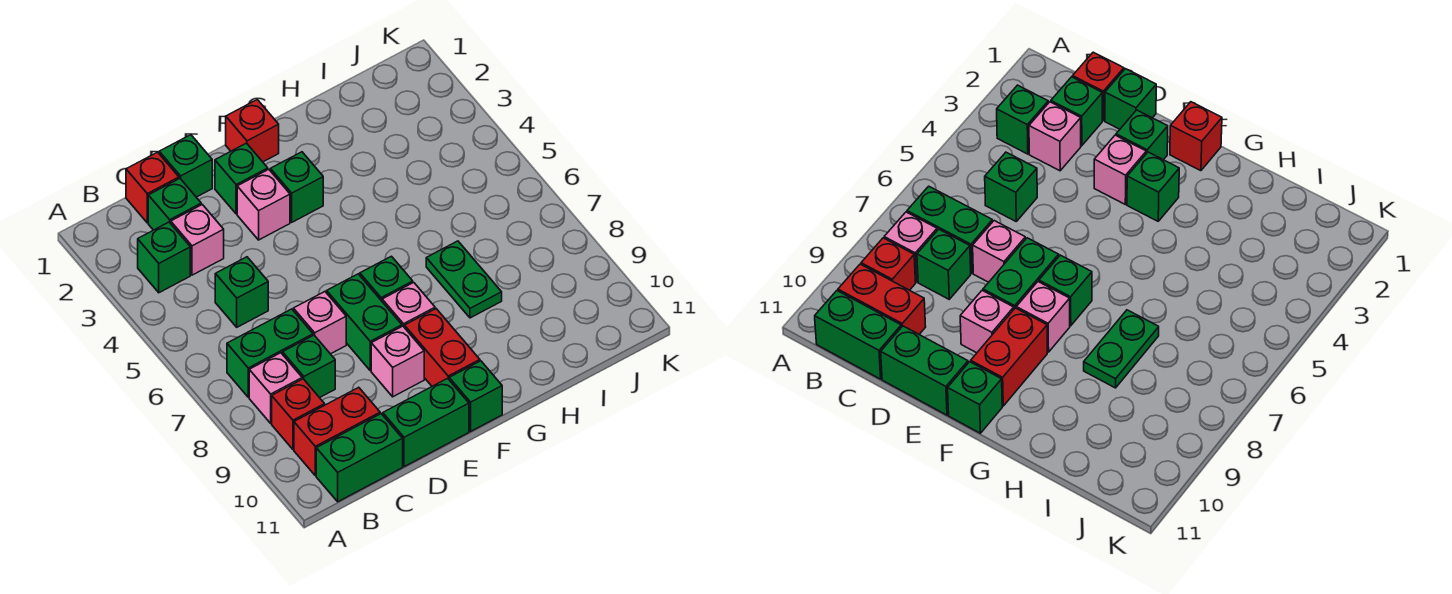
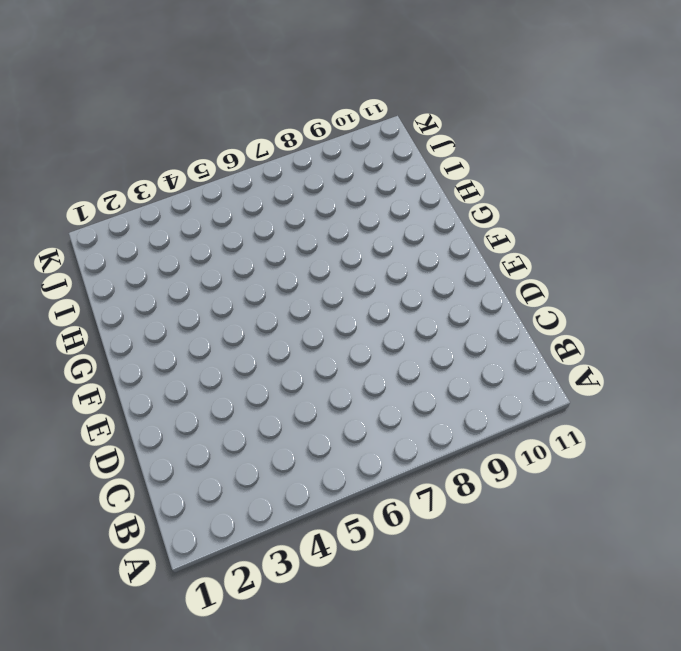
none -> green 1x1 brick [138,222,190,293]
none -> green 1x2 brick [227,309,313,397]
none -> pink 1x1 brick [249,353,302,423]

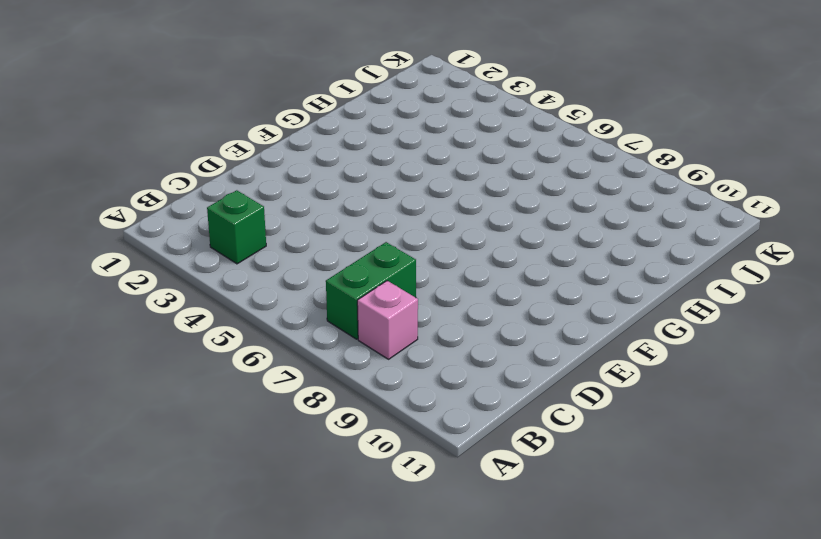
none -> red 1x1 brick [272,379,325,449]
none -> red 1x2 brick [294,387,380,476]
none -> green 1x2 brick [316,414,403,502]

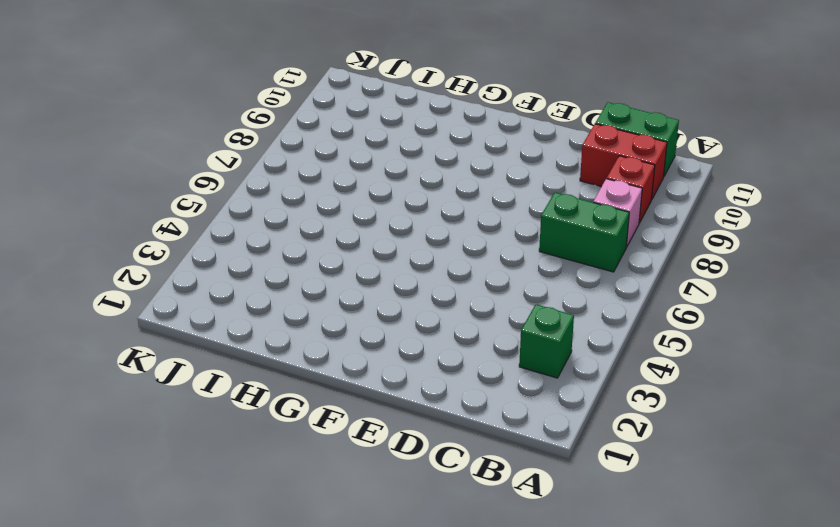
none -> red 1x1 brick [126,152,179,223]
none -> green 1x1 brick [148,179,201,230]
none -> pink 1x1 brick [171,205,224,275]

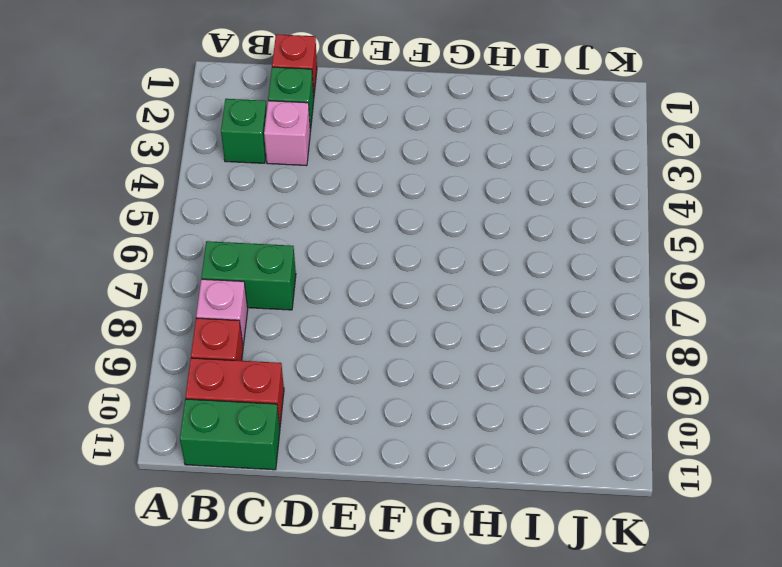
none -> green 1x1 brick [215,257,268,327]
none -> green 1x1 brick [283,335,335,398]
none -> green 1x1 brick [159,135,212,197]

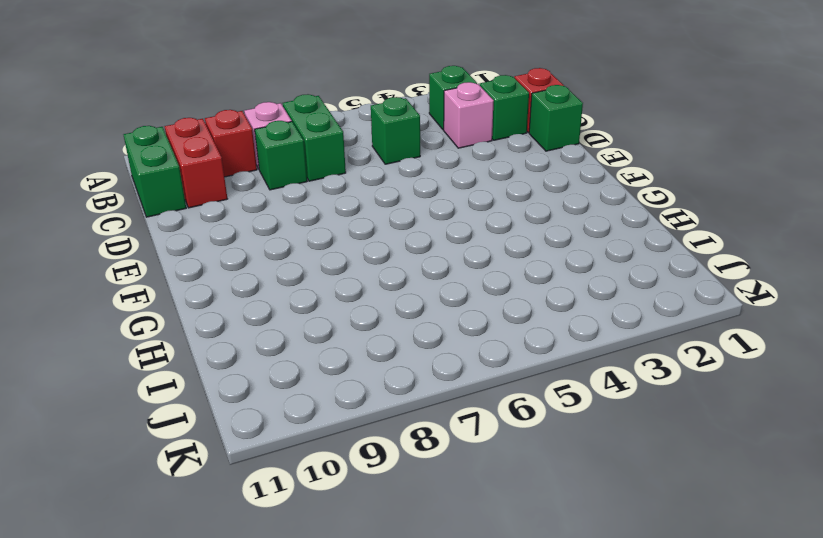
none -> pink 1x1 brick [293,292,346,354]
none -> green 1x2 brick [383,378,469,467]
none -> green 1x1 brick [215,143,268,214]

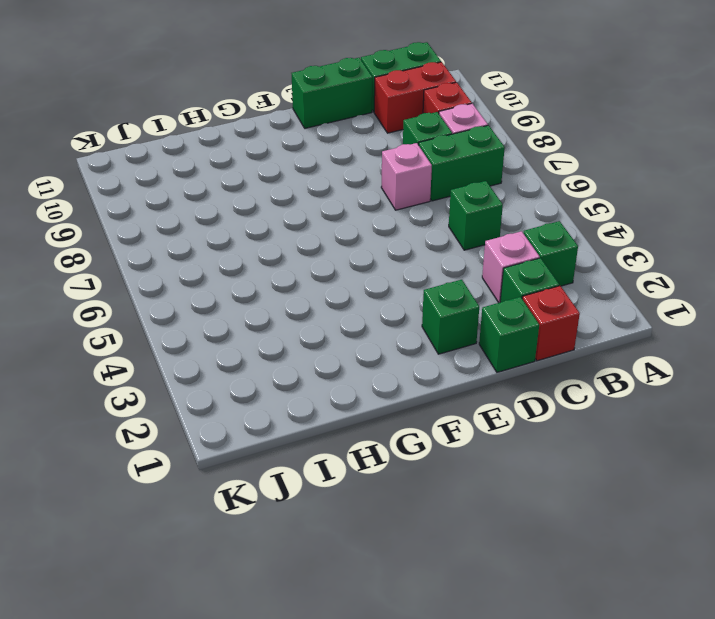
none -> pink 1x1 brick [237,169,290,240]
none -> green 1x2 brick [327,274,402,371]
none -> pink 1x1 brick [371,326,424,397]

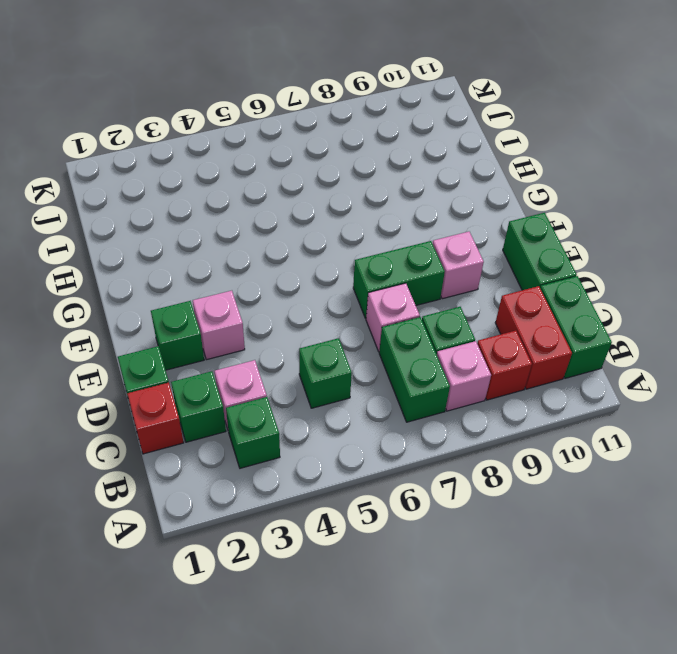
none -> red 1x1 brick [226,100,279,162]
none -> green 1x1 brick [270,152,323,222]
none -> green 1x1 brick [360,256,413,301]

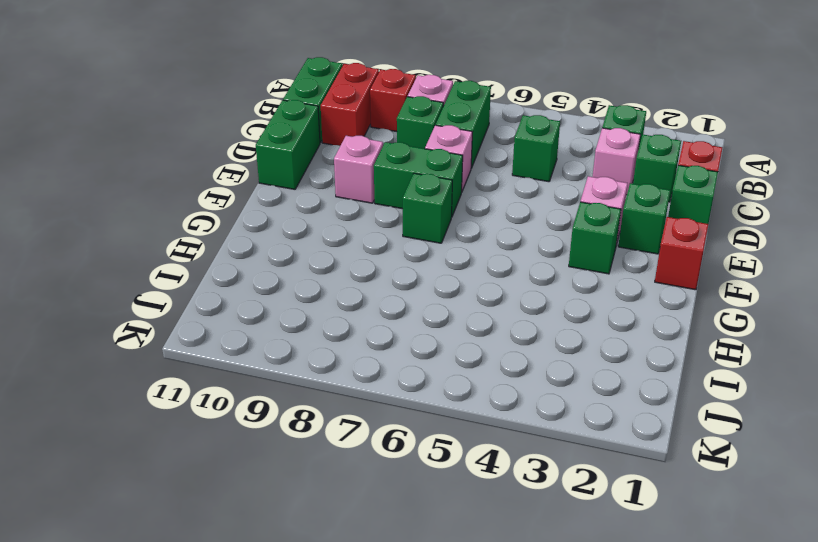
none -> pink 1x1 brick [382,283,435,328]
none -> red 1x2 brick [405,309,480,386]
none -> green 1x1 brick [449,361,502,431]

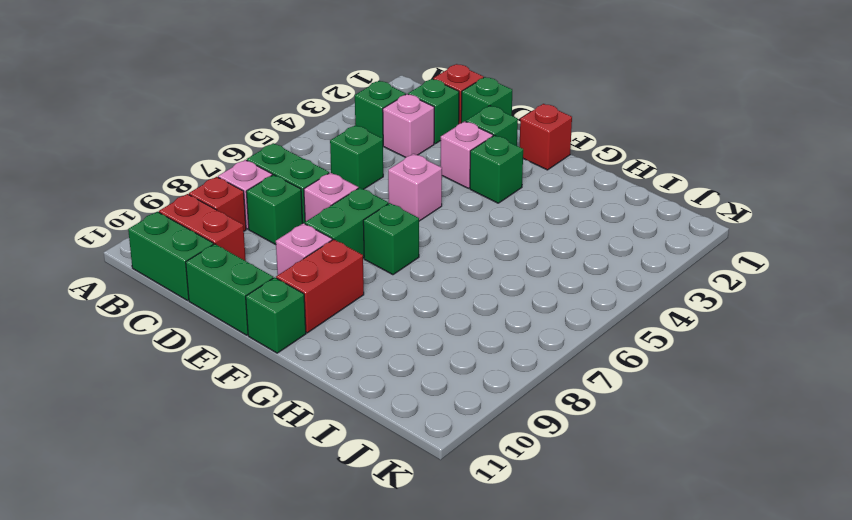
pink 1x1 brick [388,154,442,221] -> pink 1x1 brick moved to [382,283,435,328]
none -> green 1x2 plate [426,241,502,318]

